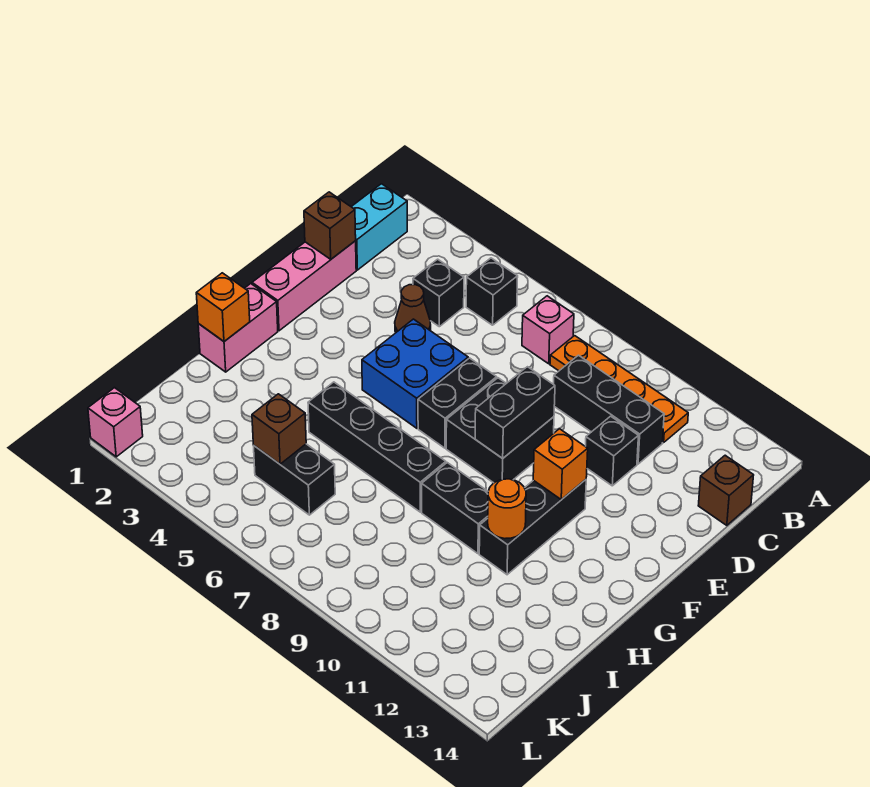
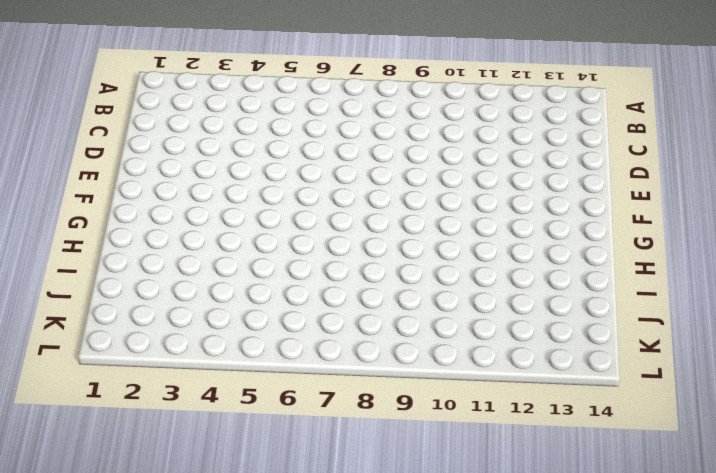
none -> cyan 1x2 brick [352,184,407,270]
none -> black 1x1 brick [466,258,518,325]
none -> pink 1x1 brick [522,296,574,364]

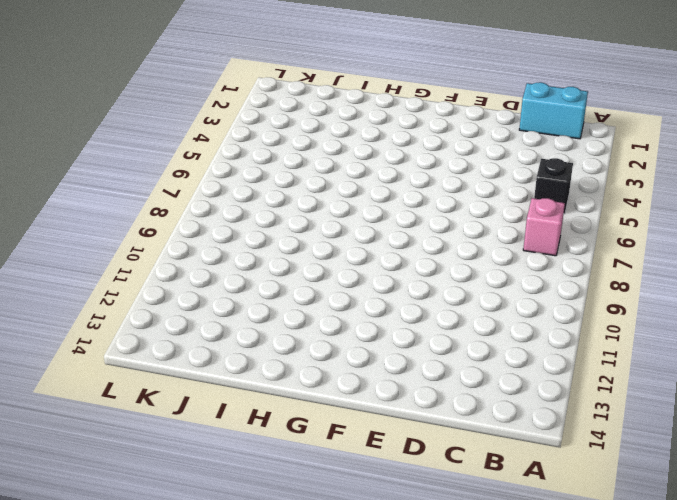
none -> orange 1x4 plate [550,336,688,443]
none -> black 1x1 brick [413,259,464,327]
none -> black 1x3 brick [554,355,664,464]

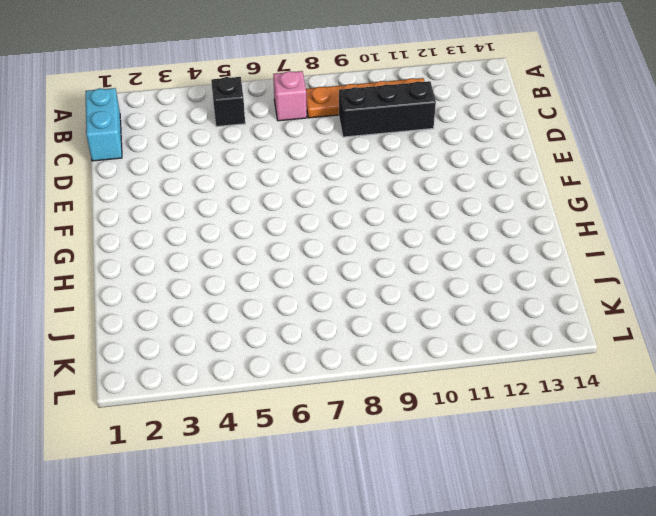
none -> black 1x1 brick [413,259,464,327]
none -> brown 1x1 brick [698,455,754,525]
none -> pink 1x3 brick [252,241,356,331]

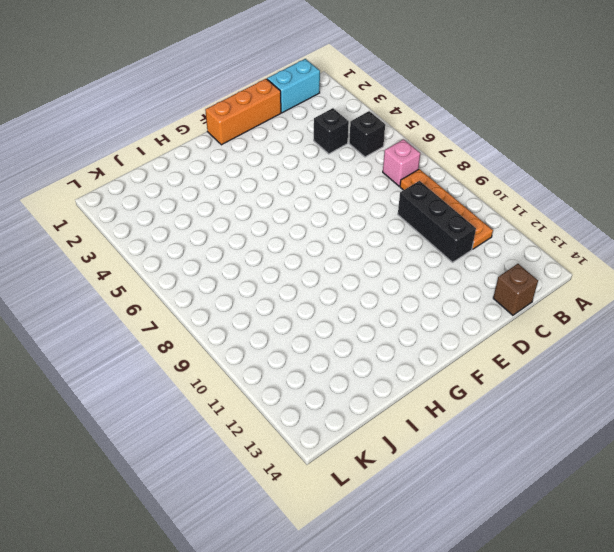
orange 1x3 brick [205,79,281,145] -> pink 1x3 brick [252,241,356,331]
none -> brown 1x1 cone [395,285,431,332]
none -> black 1x1 brick [585,416,638,486]
none -> blue 2x2 brick [362,319,468,428]

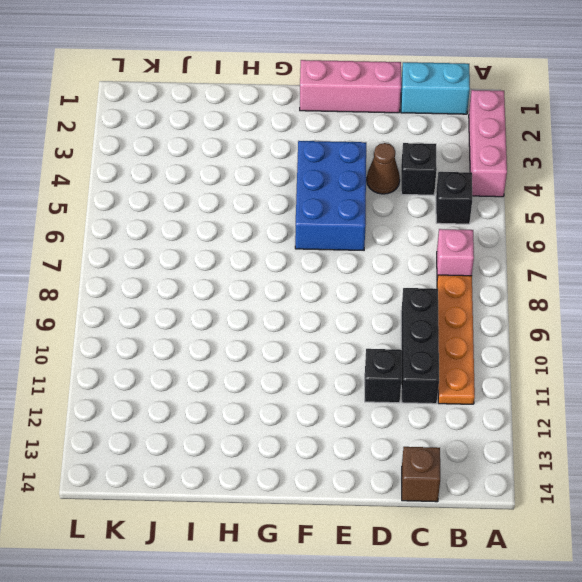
pink 1x3 brick [469,90,507,197] -> none
blue 2x3 brick [295,141,366,250] -> blue 2x2 brick [362,319,468,428]
none -> black 1x2 brick [418,358,497,448]
none -> black 2x2 brick [446,378,554,483]
none -> black 1x3 brick [479,480,586,575]

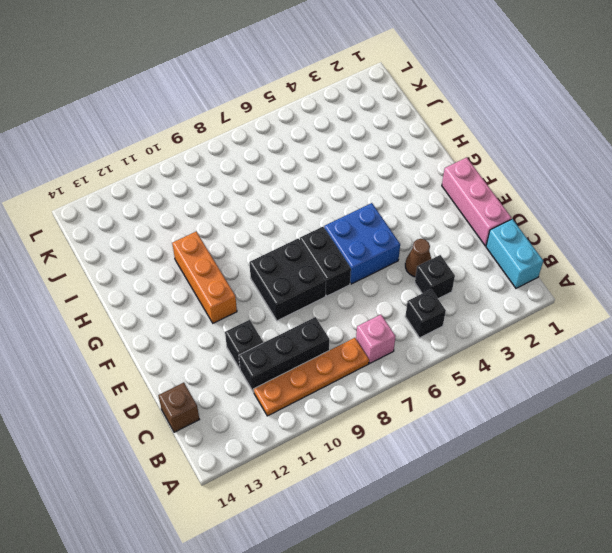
orange 1x3 brick [172,232,237,323] -> black 1x3 brick [479,480,586,575]
none -> pink 1x2 brick [198,284,278,372]
none -> black 1x4 brick [308,382,446,512]
none -> black 1x2 brick [422,463,488,554]

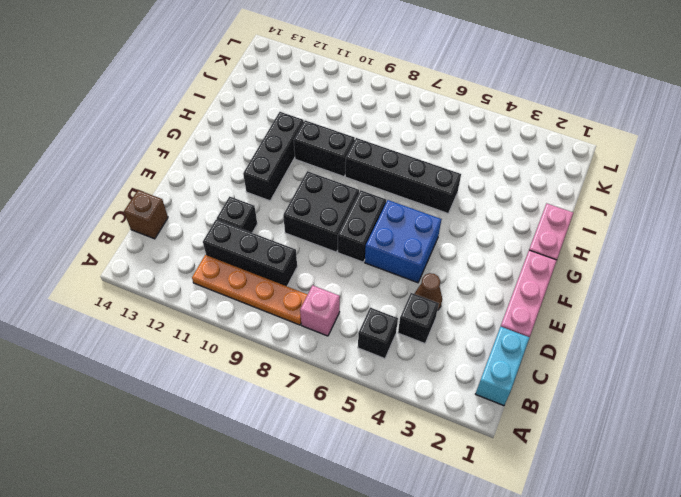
none -> black 1x2 brick [254,444,335,515]
none -> pink 1x1 brick [88,388,143,457]
none -> brown 1x1 brick [304,192,356,259]

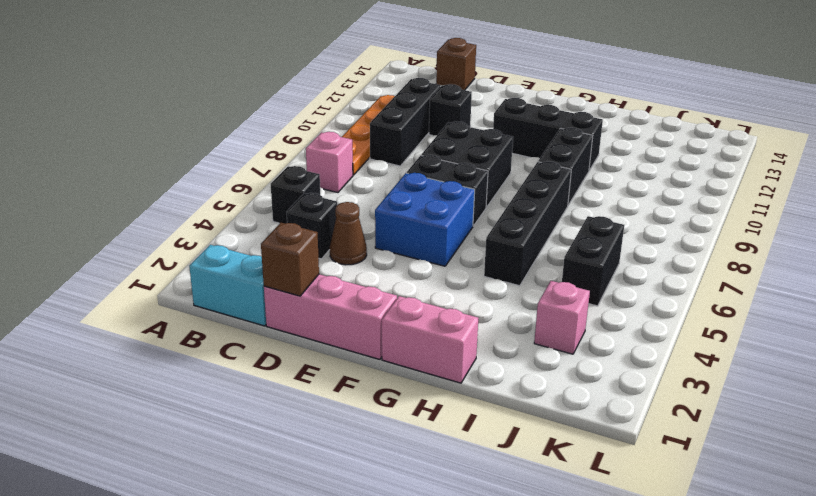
pink 1x1 brick [534,281,590,354] -> pink 1x1 brick moved to [88,388,143,457]
none -> black 1x2 brick [475,367,555,458]
none -> orange 1x1 brick [533,429,588,500]
none -> orange 1x1 brick [196,273,250,341]

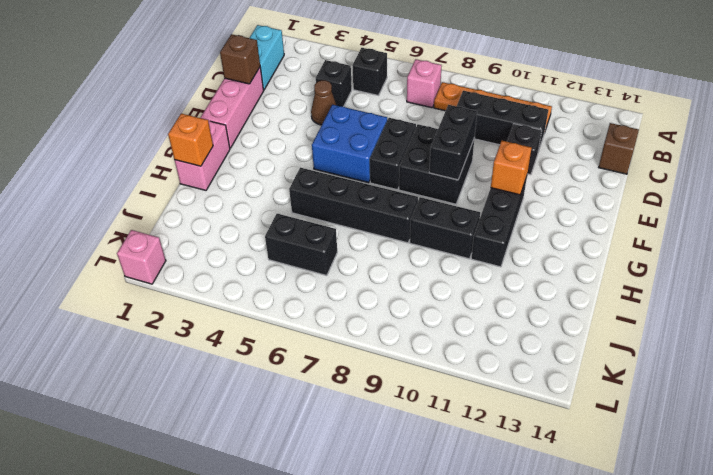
none -> orange 1x1 round brick [488,479,526,539]
none -> brown 1x1 brick [252,394,306,464]

